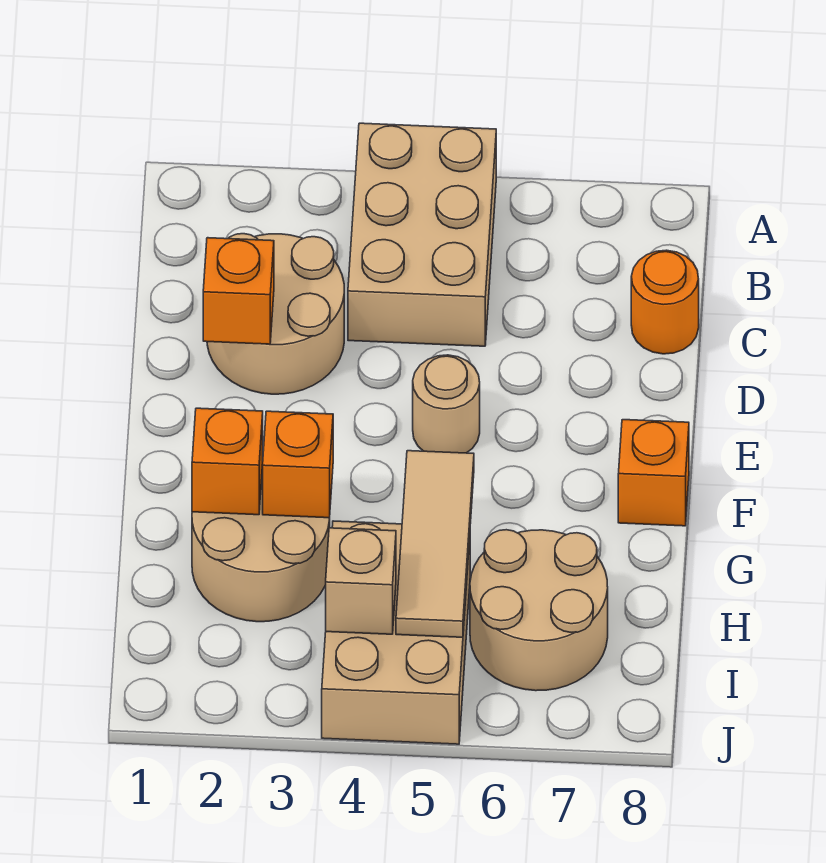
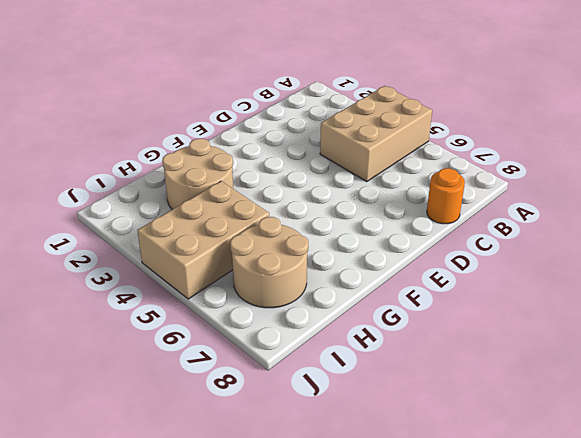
none -> tan 2x2 round brick [207,234,344,394]
none -> tan 1x1 round brick [413,355,480,453]
none -> orange 1x1 brick [618,420,689,526]

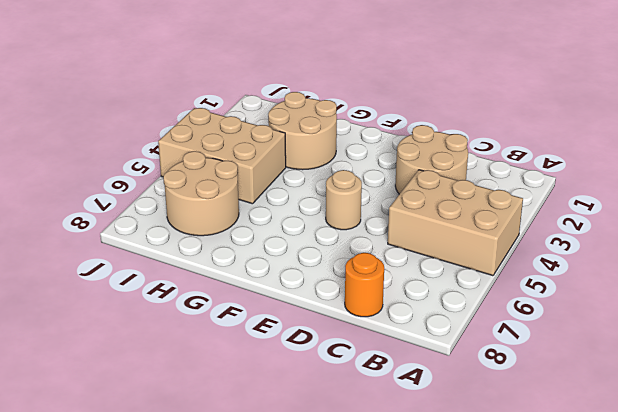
none -> orange 1x1 brick [618,420,689,526]
none -> orange 1x1 brick [203,238,274,344]
none -> orange 1x1 brick [192,408,263,515]

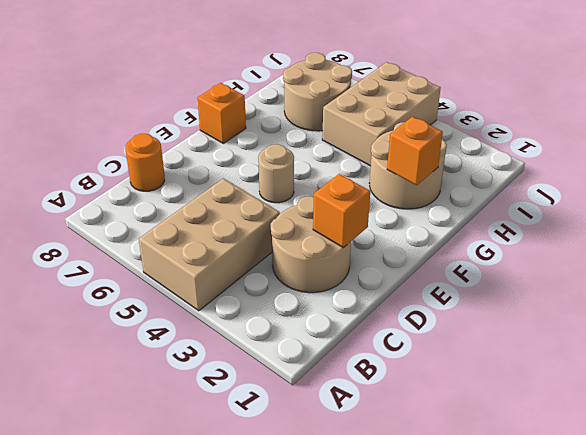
none -> orange 1x1 brick [263,411,333,518]
none -> tan 1x3 tile [396,451,474,637]
none -> tan 1x1 brick [326,528,396,634]

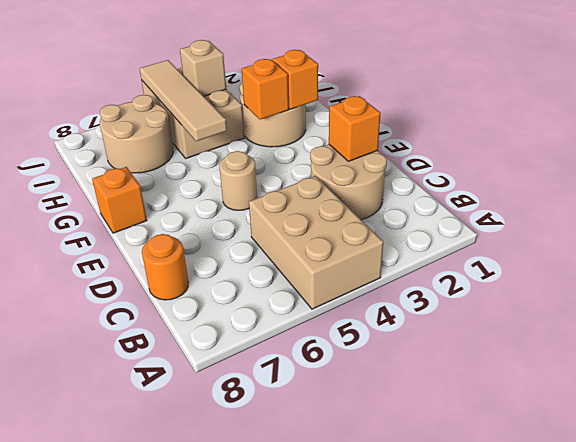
tan 1x4 tile [140,60,227,141] -> tan 1x3 tile [396,451,474,637]

